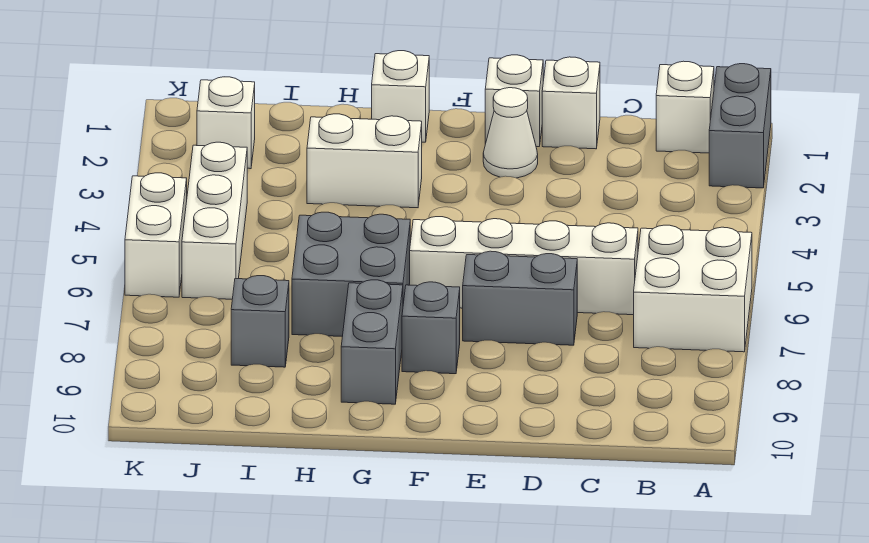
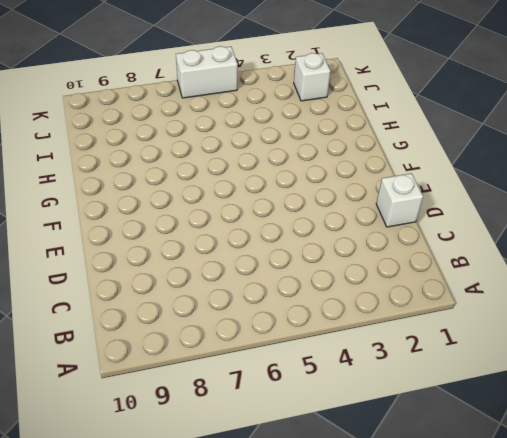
none -> grey 1x2 brick [709,64,771,188]
none -> white 2x2 brick [634,225,752,352]
none -> white 1x1 brick [656,61,714,153]

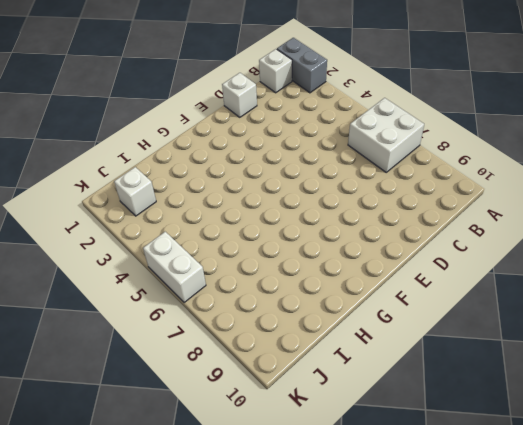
none -> white 1x4 brick [410,217,638,315]
none -> grey 1x2 brick [463,251,577,345]
none -> white 1x1 brick [485,55,543,147]

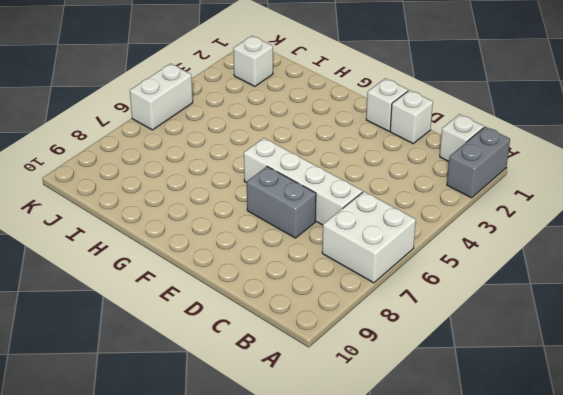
none -> white 1x1 cone [483,88,538,178]
none -> grey 1x1 brick [402,282,460,374]
none -> white 1x1 brick [372,51,429,142]

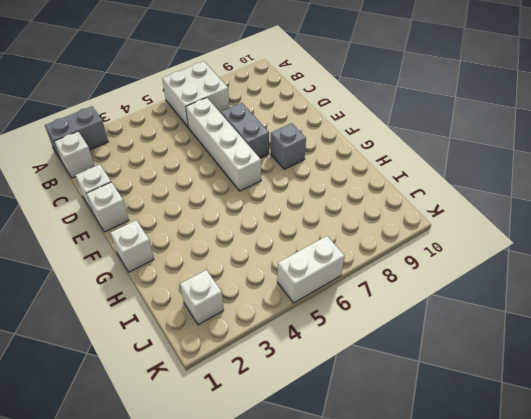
none -> white 1x1 cone [483,88,538,178]
none -> white 1x2 brick [307,114,422,208]
none -> grey 2x2 brick [292,212,410,337]

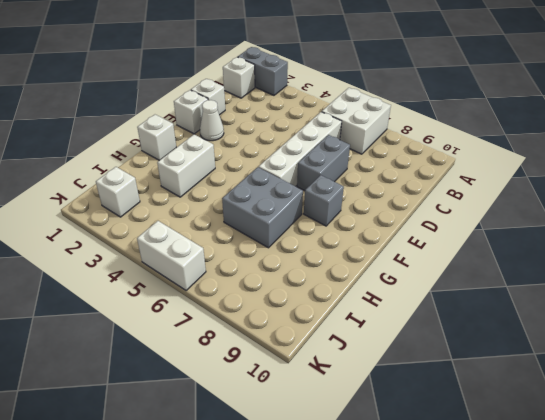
none -> grey 1x2 brick [341,280,403,404]
none -> grey 1x1 brick [231,276,289,367]
none -> white 1x3 brick [182,142,247,299]

